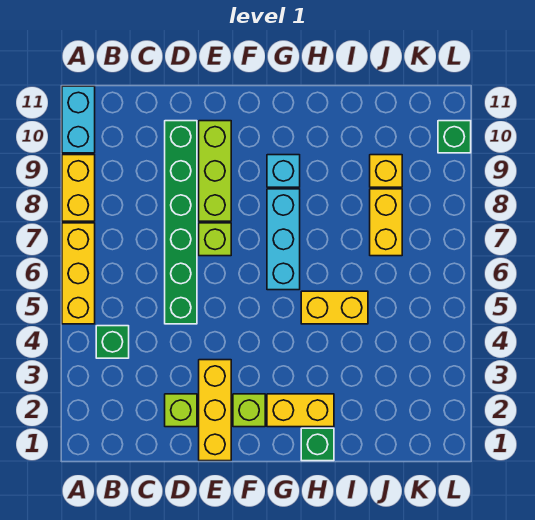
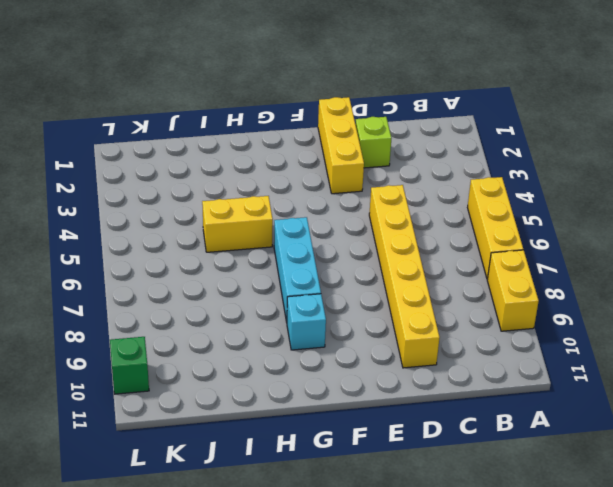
yellow 1x6 brick [369,185,440,368] -> green 1x6 brick [165,121,197,324]
none -> cyan 1x2 brick [62,86,95,153]
none -> green 1x1 brick [96,326,129,358]
none -> lime 1x1 brick [199,223,231,256]

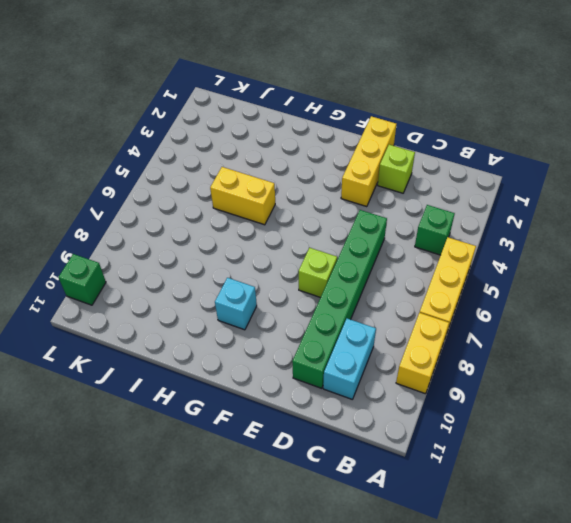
cyan 1x2 brick [323,319,376,399] -> cyan 1x2 brick moved to [62,86,95,153]
none -> lime 1x3 brick [199,121,231,221]
none -> lime 1x1 brick [233,394,265,427]
none -> yellow 1x2 brick [267,394,334,427]

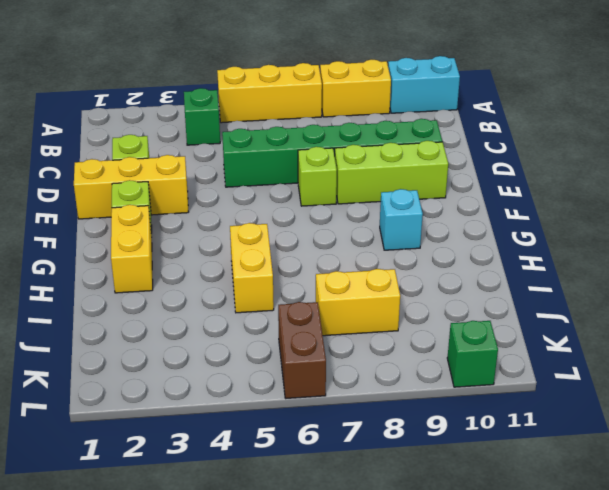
brown 1x2 brick [278,302,326,398] -> none
none -> cyan 1x3 brick [267,189,300,290]
none -> green 1x1 brick [301,428,334,461]
none -> yellow 1x1 brick [370,155,402,187]

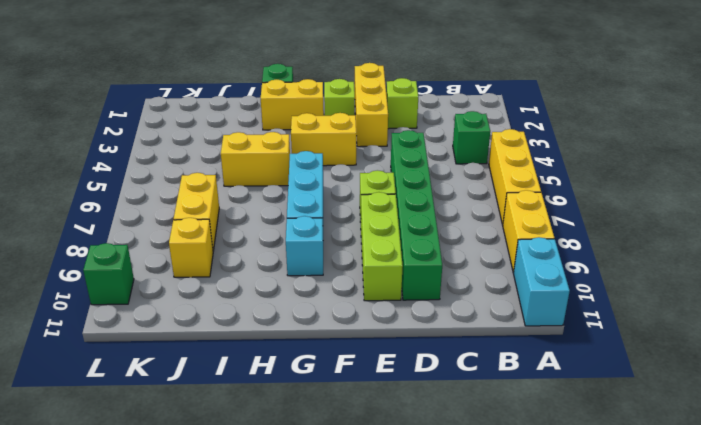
yellow 1x2 brick [291,113,356,166] -> none

